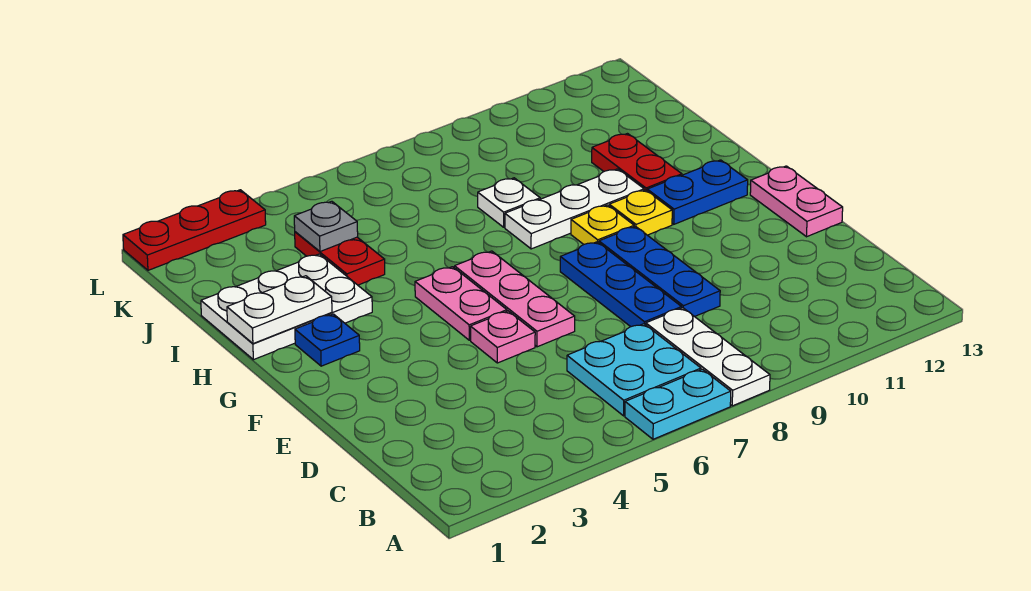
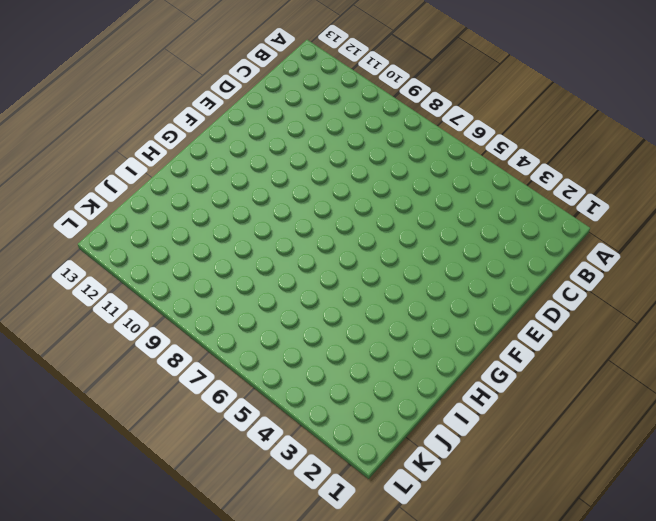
none -> cyan 1x2 plate [625,369,731,439]
none -> white 1x3 plate [646,308,770,406]
none -> cyan 2x2 plate [567,324,701,416]

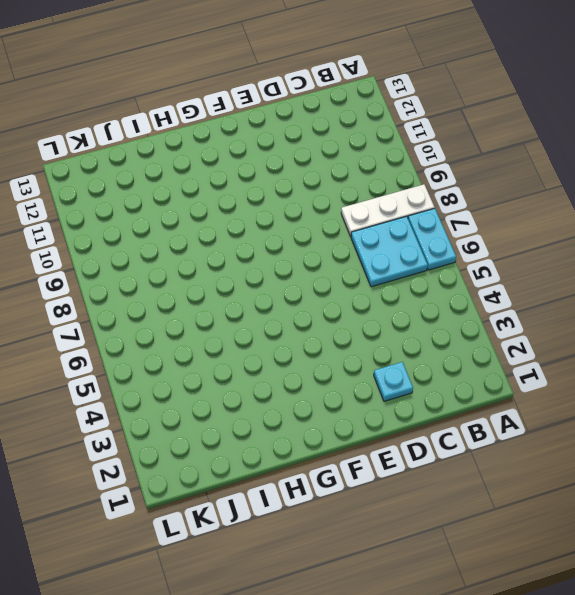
cyan 1x1 plate [374,362,413,401] -> none
none -> blue 1x3 plate [560,242,682,327]
none -> blue 1x3 plate [599,226,720,317]
none -> pink 1x1 plate [471,311,535,363]

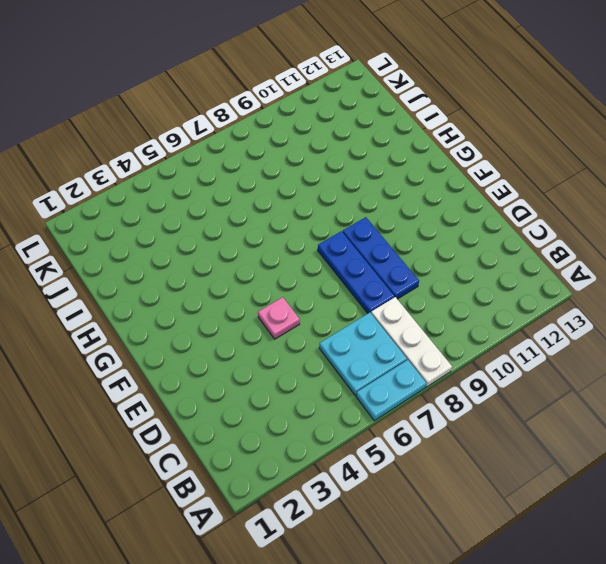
none -> pink 1x3 plate [455,251,575,347]
none -> pink 1x2 plate [750,166,843,237]
none -> pink 1x2 plate [415,267,507,340]

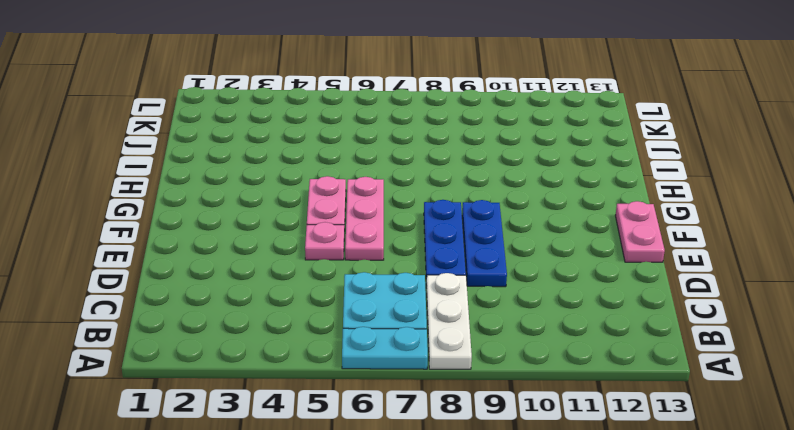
none -> blue 1x1 plate [295,314,360,366]
none -> yellow 1x1 plate [571,205,634,244]
none -> yellow 1x1 plate [609,190,672,235]

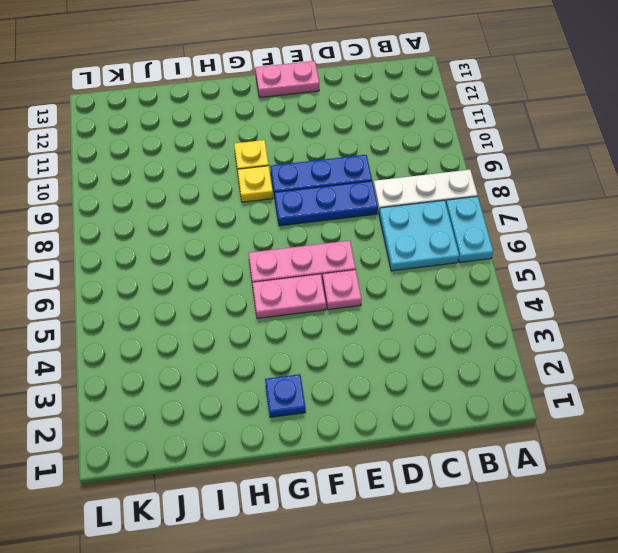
none -> blue 1x2 plate [647,160,748,224]
none -> white 2x3 plate [201,254,372,360]
none -> white 1x3 plate [505,169,644,249]

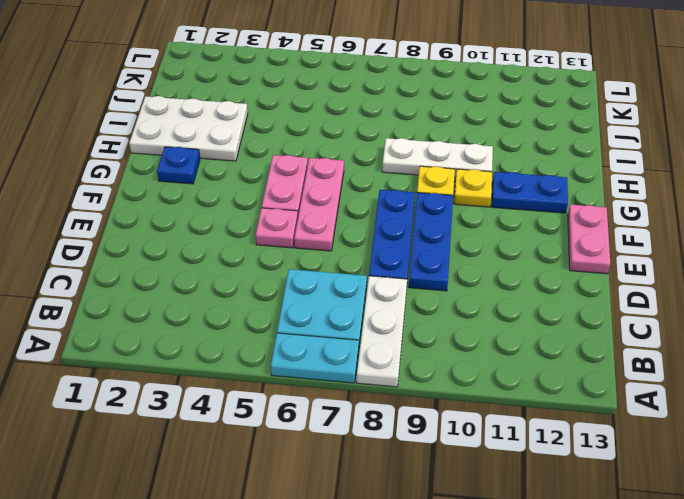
none -> red 1x2 plate [592,134,682,191]
none -> red 1x2 plate [295,232,385,285]
none -> white 1x1 plate [478,178,540,227]

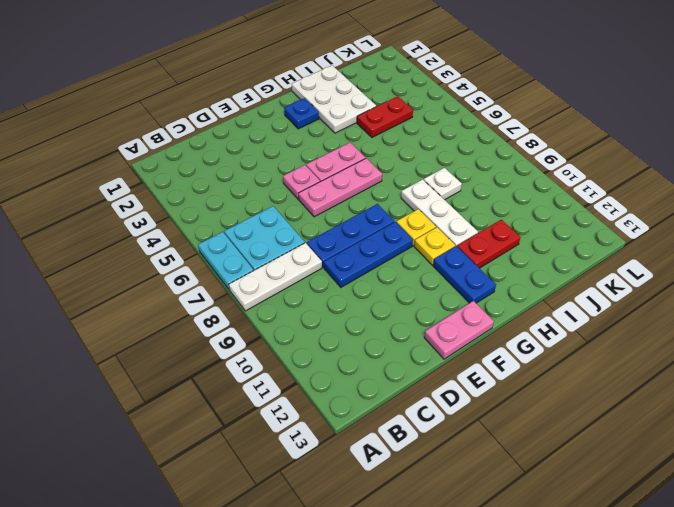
none -> red 1x3 plate [123,190,266,270]
none -> white 1x2 plate [227,276,332,344]
none -> grey 1x1 plate [294,201,358,251]

